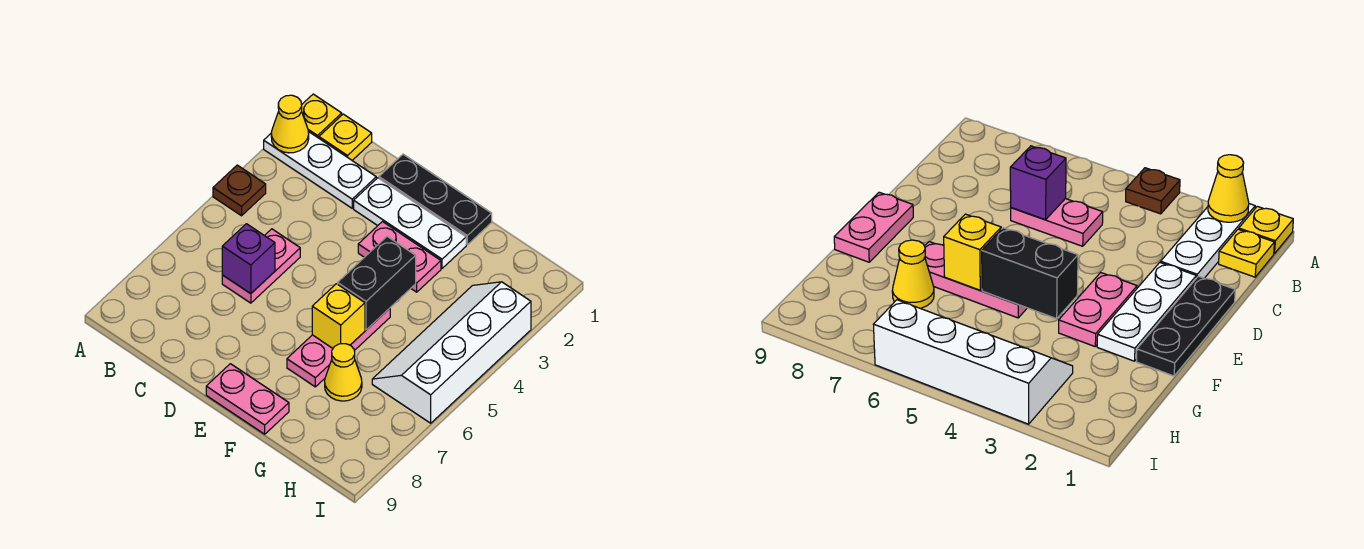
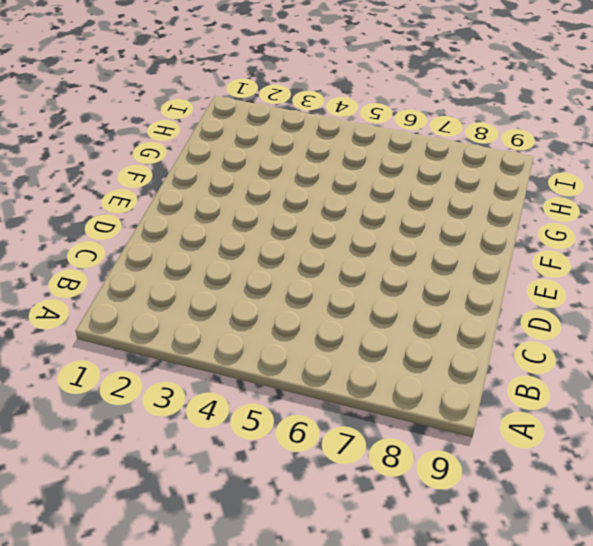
none -> yellow 1x1 plate [302,94,342,138]
none -> white 1x3 plate [264,131,376,208]
none -> brown 1x1 plate [213,165,266,216]

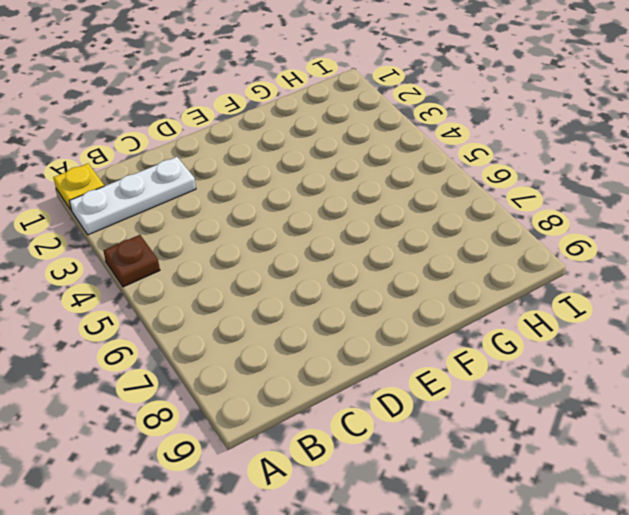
none -> yellow 1x1 plate [319,114,372,160]
none -> pink 1x2 plate [222,229,300,303]
none -> black 1x3 plate [379,154,492,245]

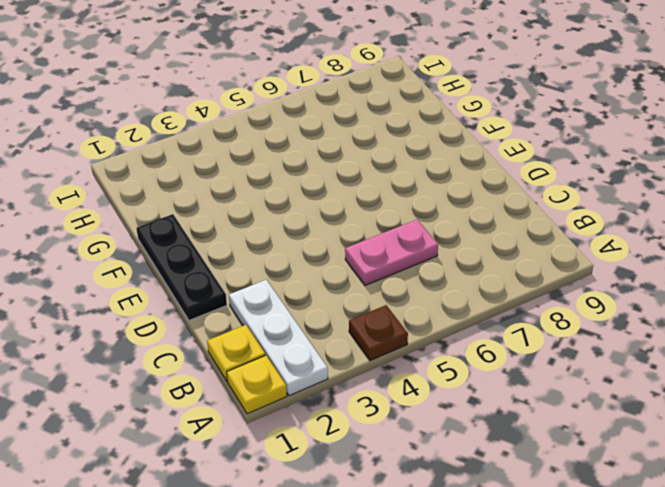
none -> white 1x3 plate [354,178,466,268]
none -> pink 1x2 plate [358,222,441,292]
none -> pink 1x2 plate [206,364,289,434]

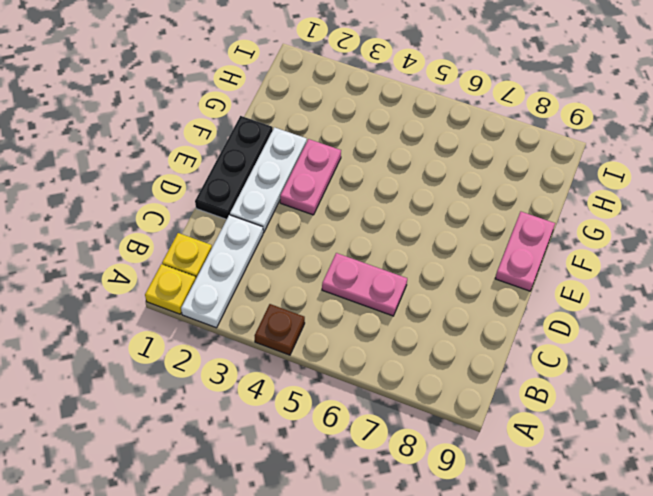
none -> pink 1x3 plate [287,308,390,387]
none -> yellow 1x1 cone [325,344,362,401]
none -> white 2x4 slope [372,282,531,423]

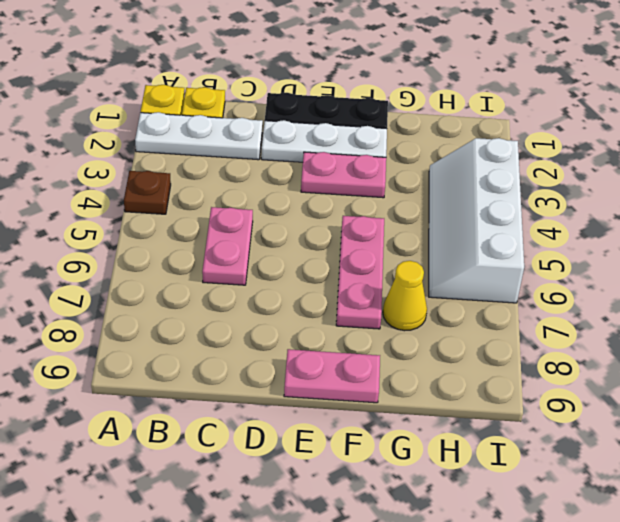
none -> yellow 1x1 cone [271,95,309,153]
none -> purple 1x1 brick [222,224,275,294]
none -> black 1x2 brick [338,237,416,330]

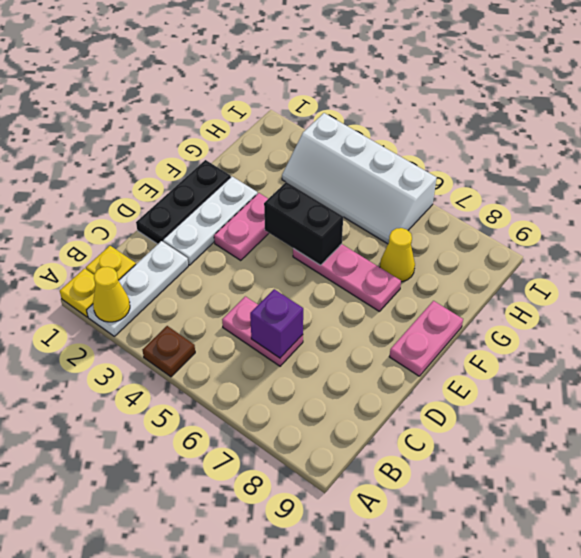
none -> yellow 1x1 brick [312,284,365,348]

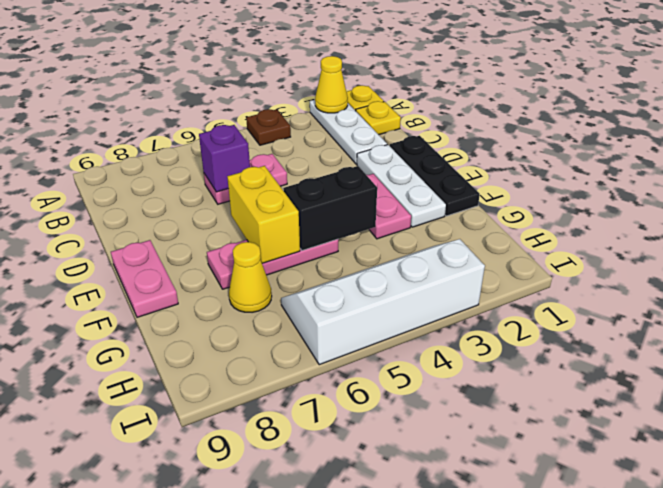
yellow 1x2 brick [227,166,300,263] -> yellow 1x1 brick [312,284,365,348]

